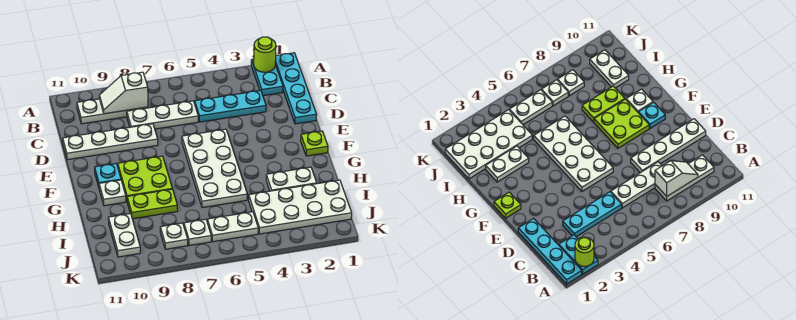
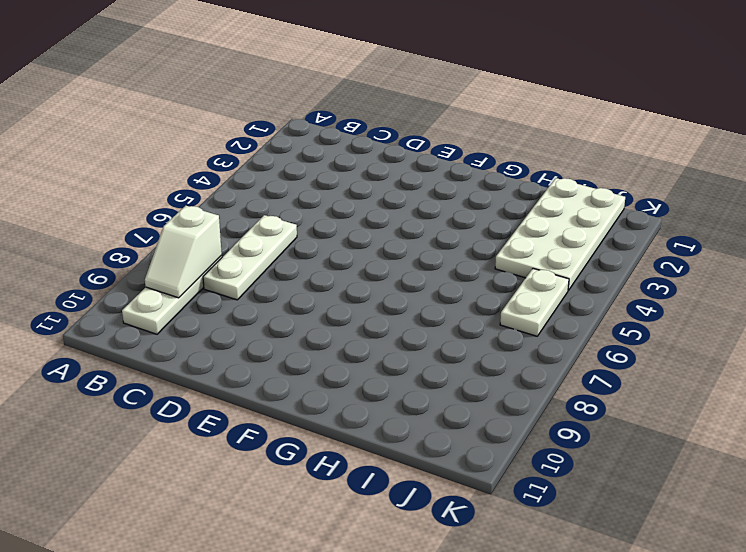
none -> cyan 1x4 plate [275,53,317,124]
none -> cyan 1x2 plate [251,59,283,96]
none -> cyan 1x3 plate [195,91,266,122]

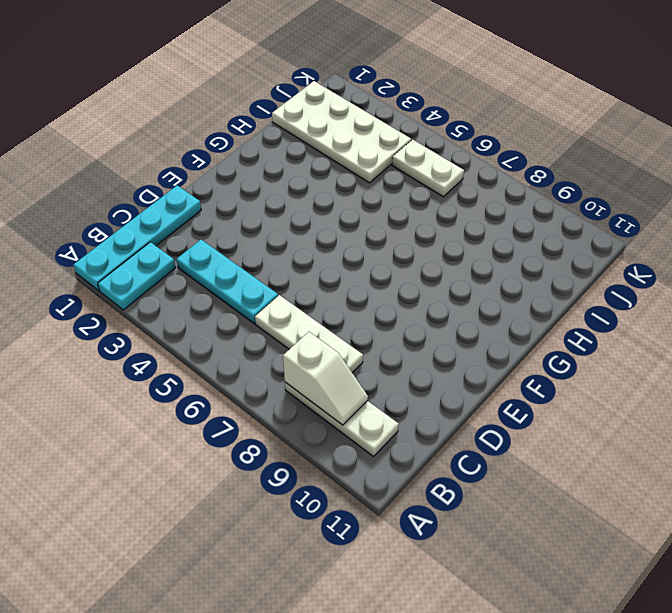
none -> white 1x4 plate [63,124,158,160]
none -> white 2x4 plate [182,129,247,208]
none -> lime 1x1 plate [301,131,328,156]

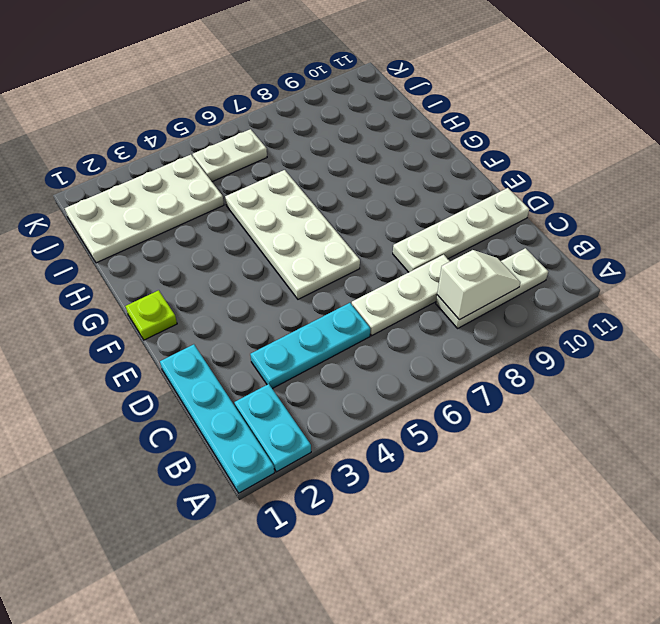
none -> lime 2x2 plate [118,156,172,200]
none -> cyan 1x1 plate [95,164,121,187]
none -> white 1x1 plate [99,180,126,206]

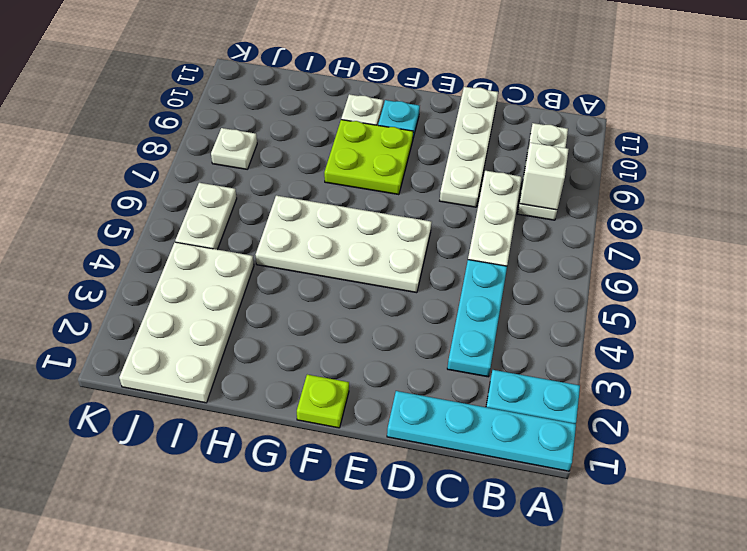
none -> white 1x2 plate [266,167,317,191]
none -> lime 1x2 plate [127,189,178,219]
none -> white 1x2 plate [108,214,140,257]

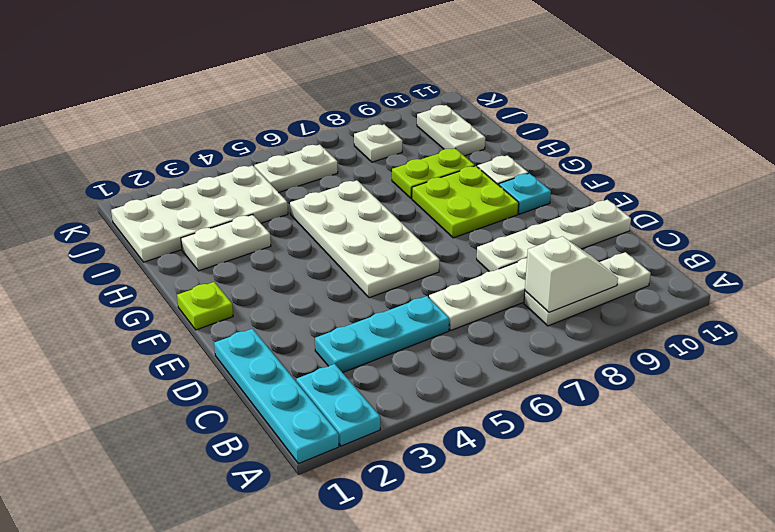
none -> white 1x1 plate [184,219,211,245]
none -> lime 1x1 round brick [254,37,276,72]

